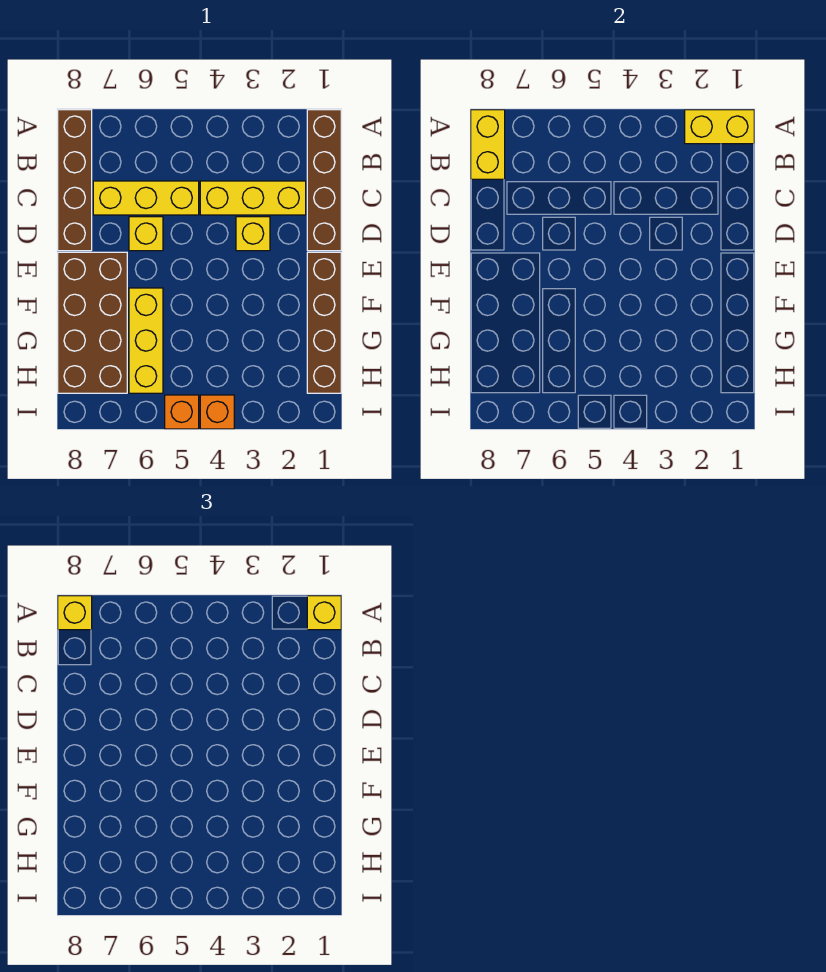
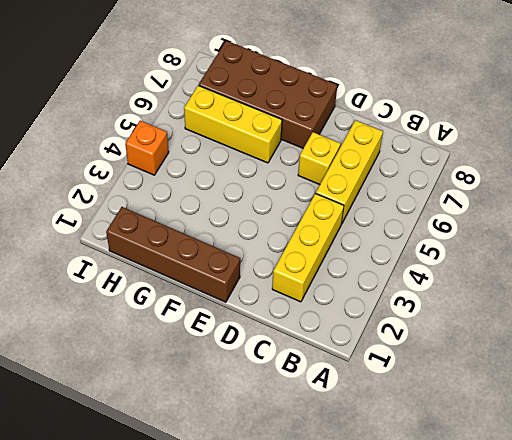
none -> brown 1x4 brick [307,110,341,251]
none -> brown 1x4 brick [58,110,92,251]
none -> yellow 1x1 brick [236,217,270,251]

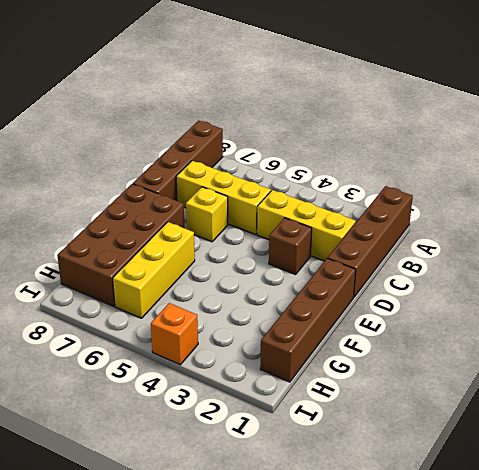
brown 1x1 brick [269,218,312,274] -> yellow 1x1 brick [236,217,270,251]
none -> orange 1x1 brick [165,395,199,429]
none -> yellow 1x2 brick [685,110,754,144]
none -> yellow 1x2 brick [471,110,505,179]

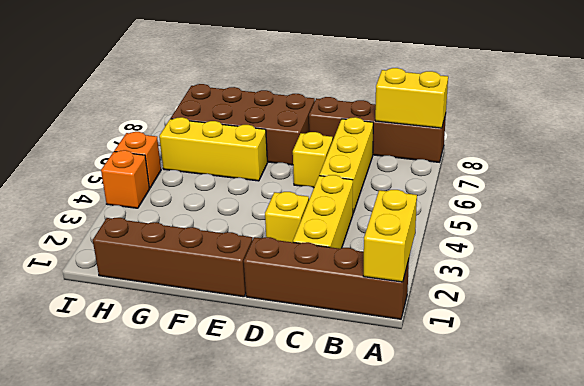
none -> yellow 1x1 brick [307,596,341,630]
none -> yellow 1x1 brick [58,596,92,630]

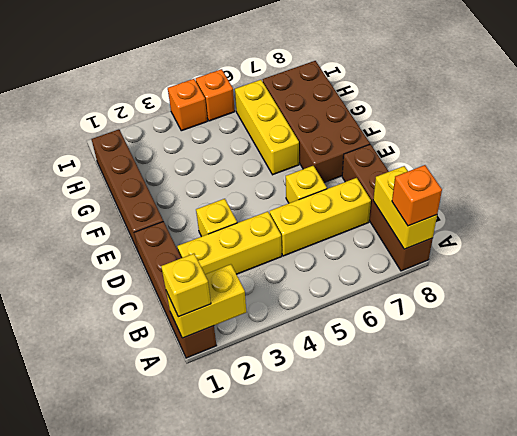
orange 1x1 brick [392,165,442,226] -> yellow 1x1 brick [58,596,92,630]

